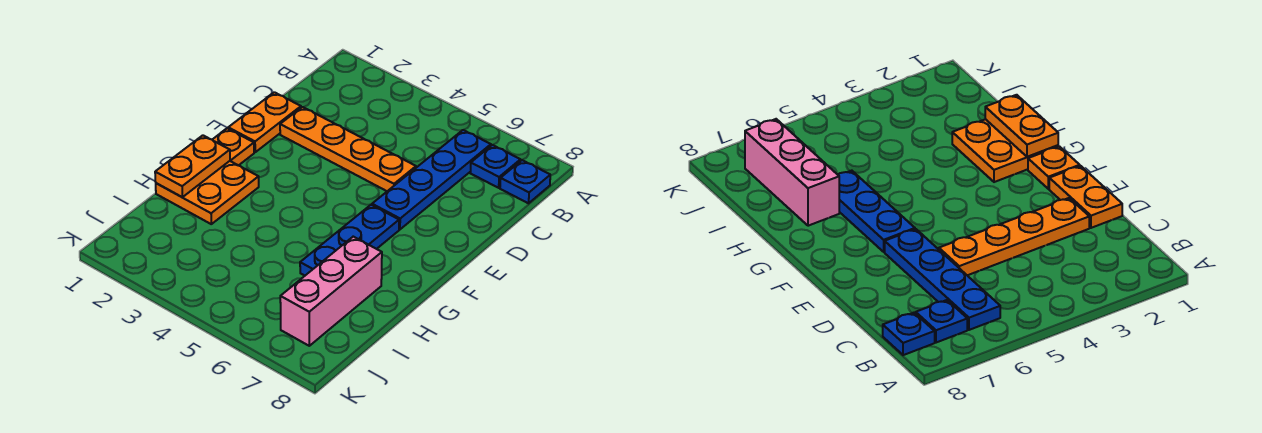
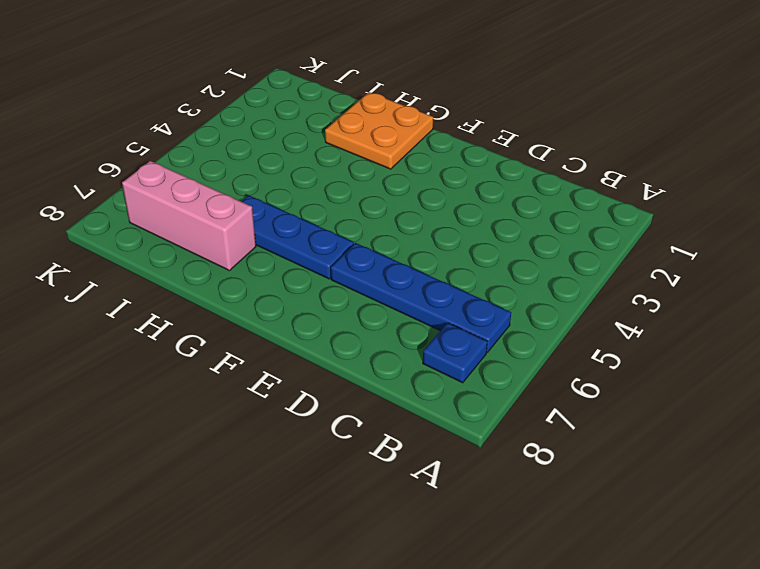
none -> blue 1x1 plate [500,160,550,203]
none -> orange 1x2 plate [228,92,301,152]

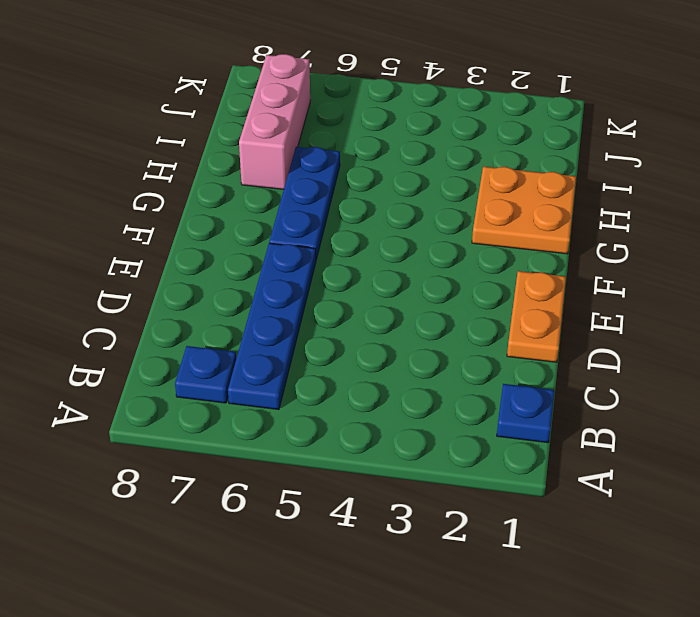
blue 1x1 plate [497,384,554,443] -> blue 1x1 plate moved to [500,160,550,203]
none -> orange 1x4 plate [280,107,416,191]
none -> orange 1x1 plate [212,128,254,165]

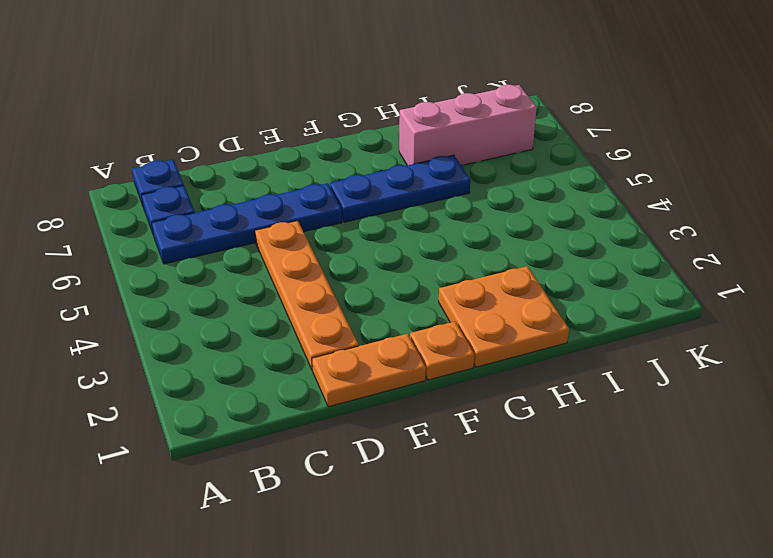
none -> orange 1x2 plate [155,135,230,197]

